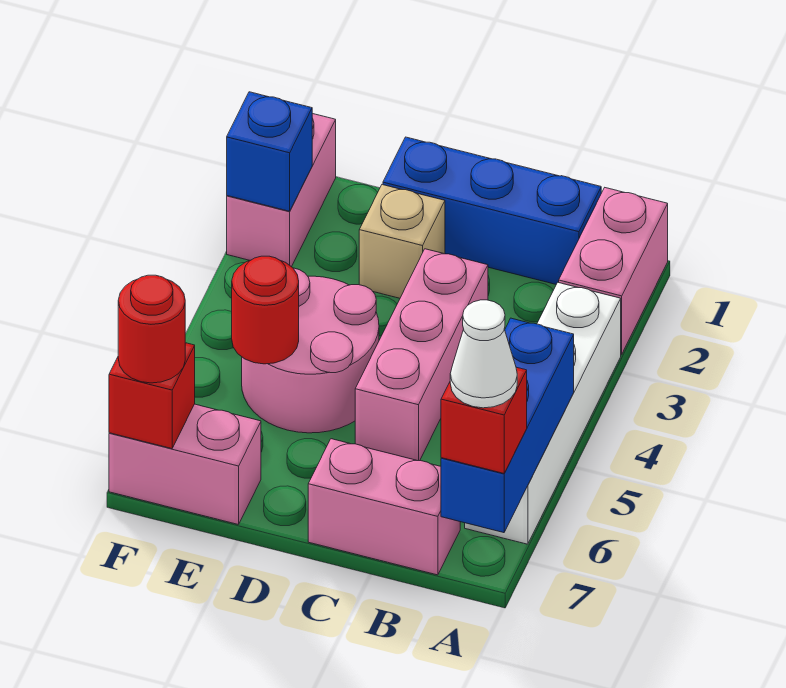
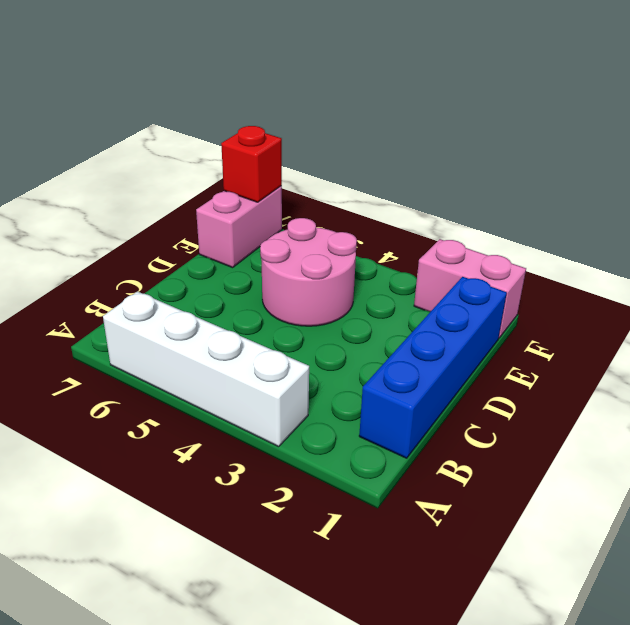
blue 1x4 brick [359,277,507,458] -> blue 1x3 brick [383,137,601,284]
none -> pink 1x2 brick [559,188,668,354]
none -> pink 1x2 brick [308,439,460,575]
none -> pink 1x3 brick [355,249,488,461]

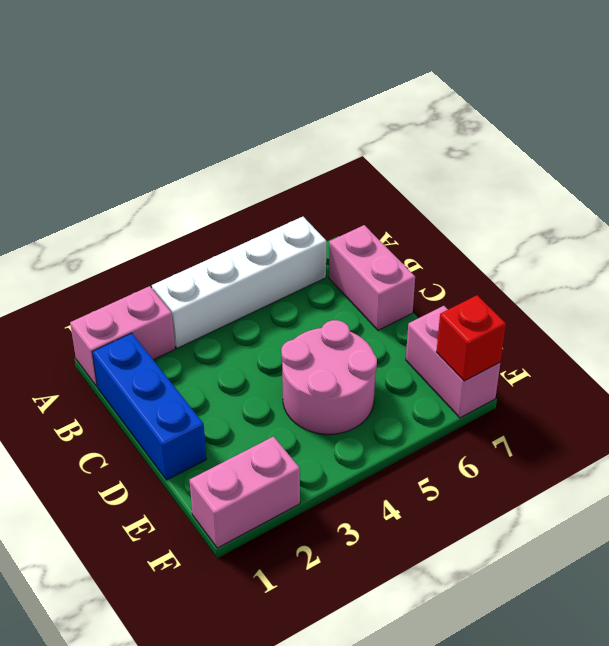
none -> pink 1x3 brick [355,249,488,461]
none -> tan 1x1 brick [359,185,445,298]
none -> blue 1x3 brick [441,318,574,533]

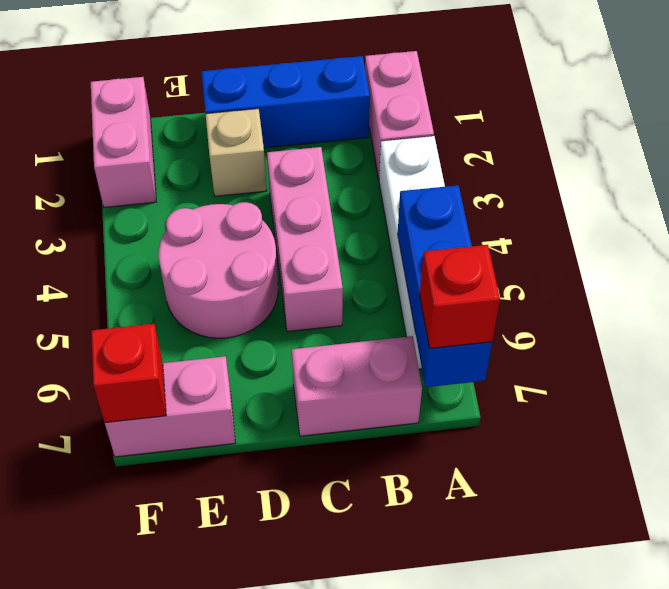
none -> red 1x1 round brick [232,256,299,364]
none -> blue 1x1 brick [227,92,312,211]
none -> red 1x1 round brick [118,275,185,383]

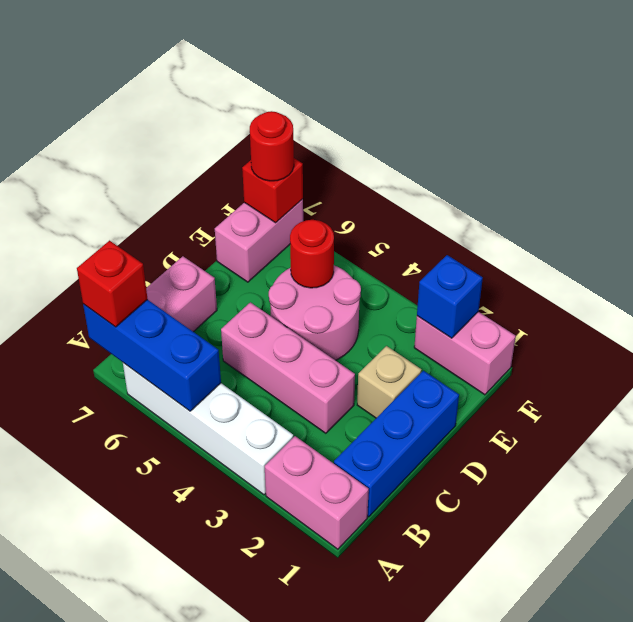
none -> white 1x1 cone [450,300,517,408]

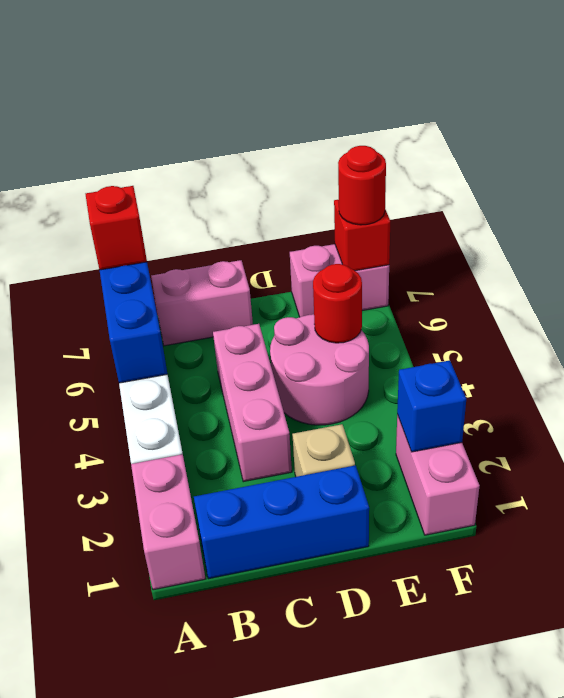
none -> white 1x1 cone [450,300,517,408]

